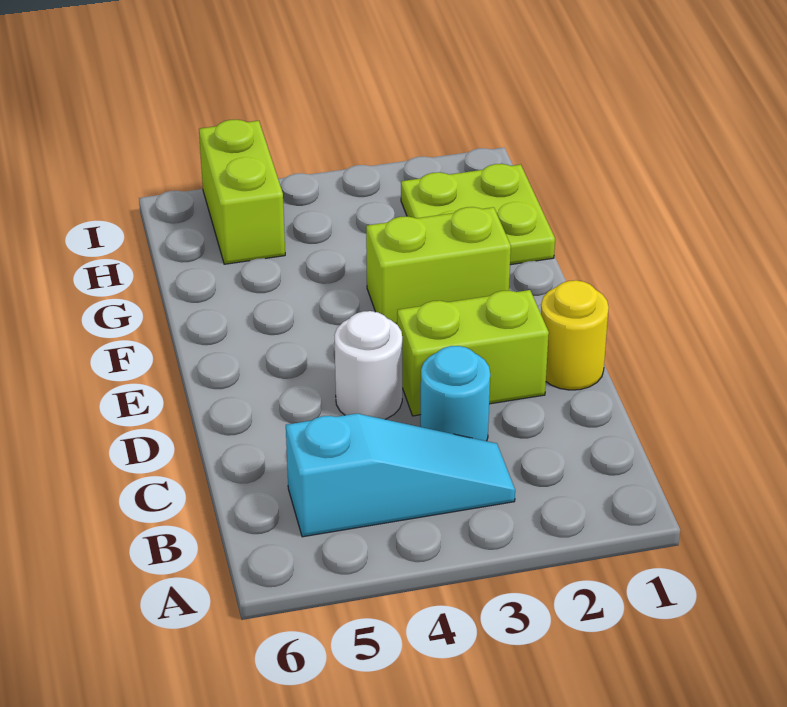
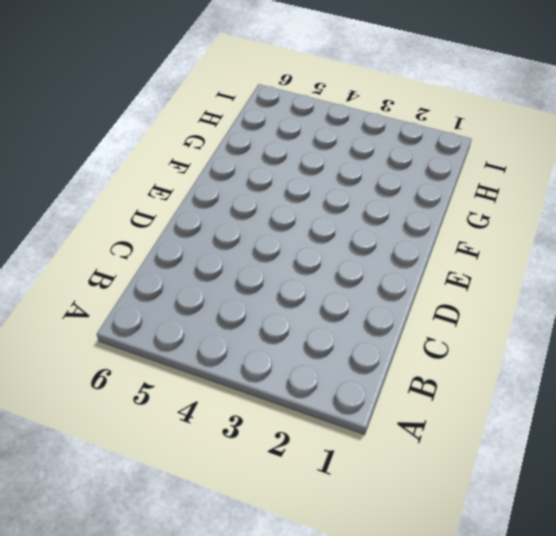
none -> cyan 1x3 slope [286,414,515,537]
none -> cyan 1x1 round brick [420,346,490,441]

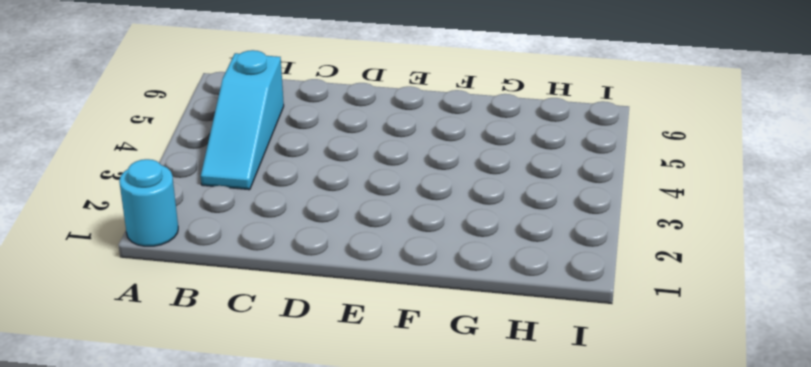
cyan 1x1 round brick [119,159,178,246] -> cyan 1x1 round brick moved to [420,346,490,441]
none -> yellow 1x1 round brick [541,280,609,390]
none -> lime 1x2 brick [397,290,549,416]

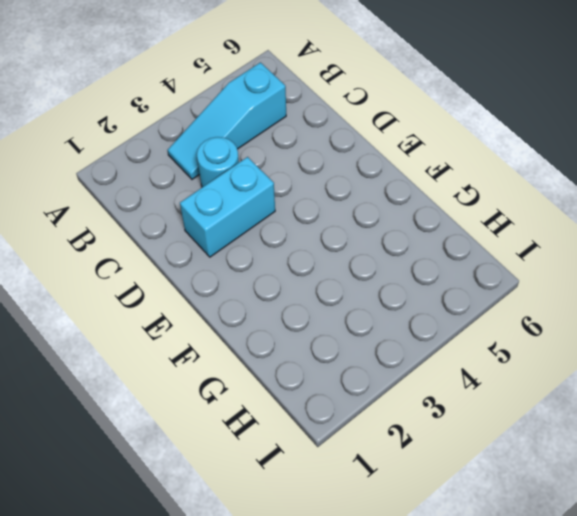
cyan 1x2 brick [180,157,275,257] -> lime 1x2 brick [397,290,549,416]
none -> yellow 1x1 round brick [541,280,609,390]
none -> white 1x1 round brick [334,311,402,419]

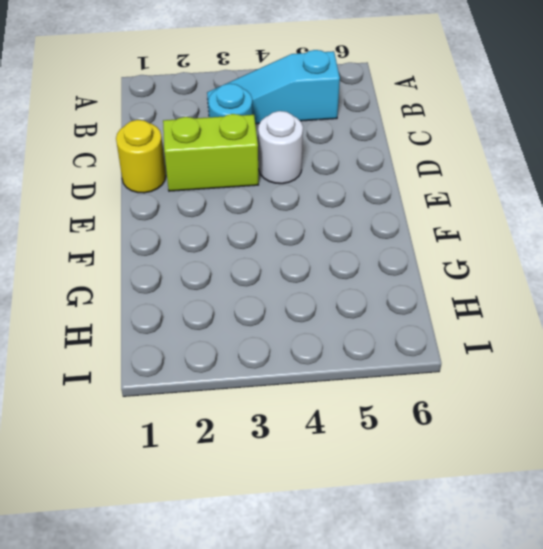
none -> lime 1x2 brick [366,207,511,324]
none -> lime 2x2 plate [401,164,555,265]

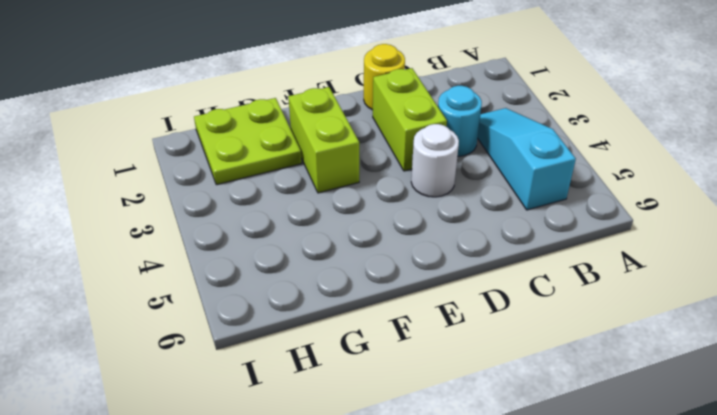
none -> lime 1x2 brick [199,120,285,264]

